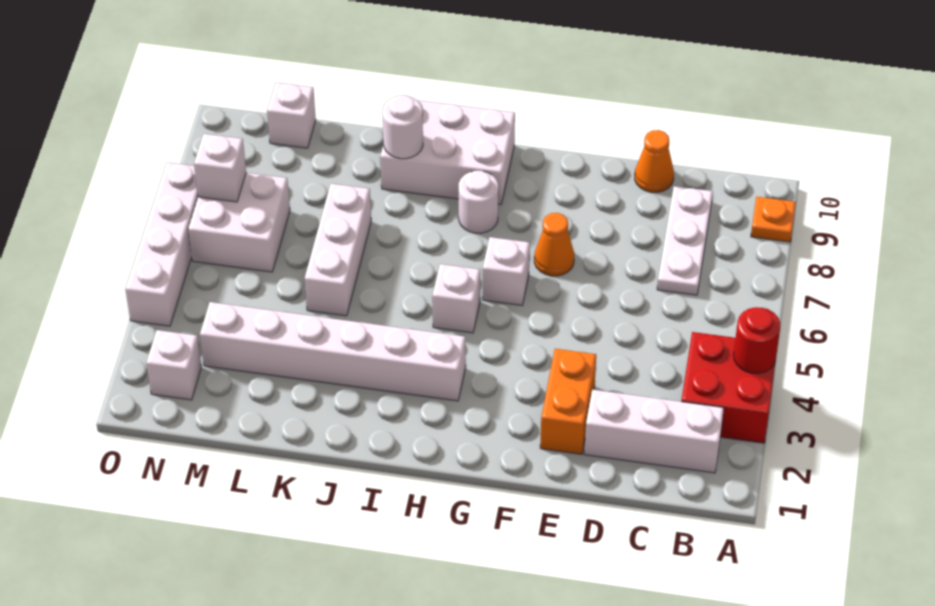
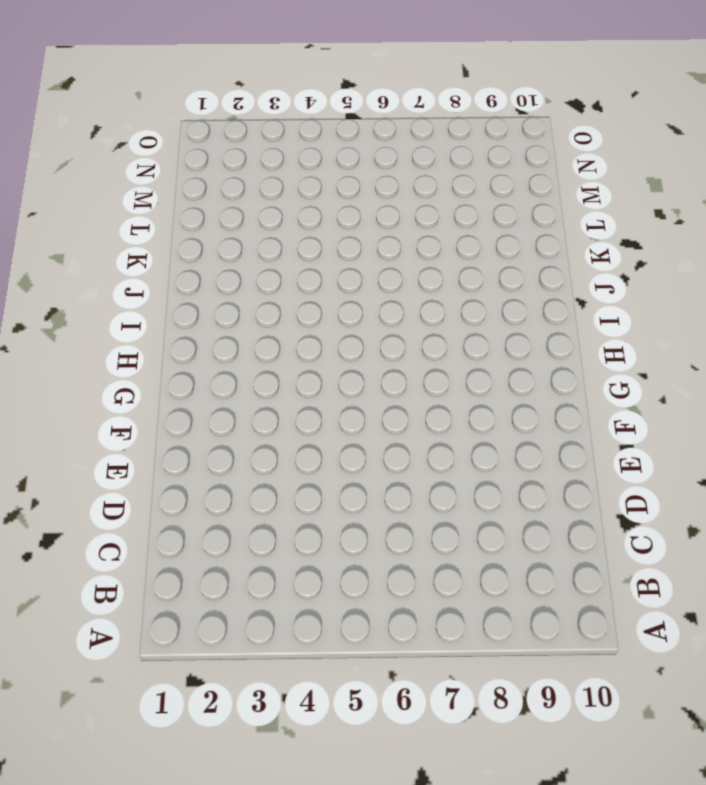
none -> red 2x2 brick [681,332,776,443]
none -> orange 1x1 plate [751,197,796,242]
none -> white 1x3 brick [584,390,724,473]

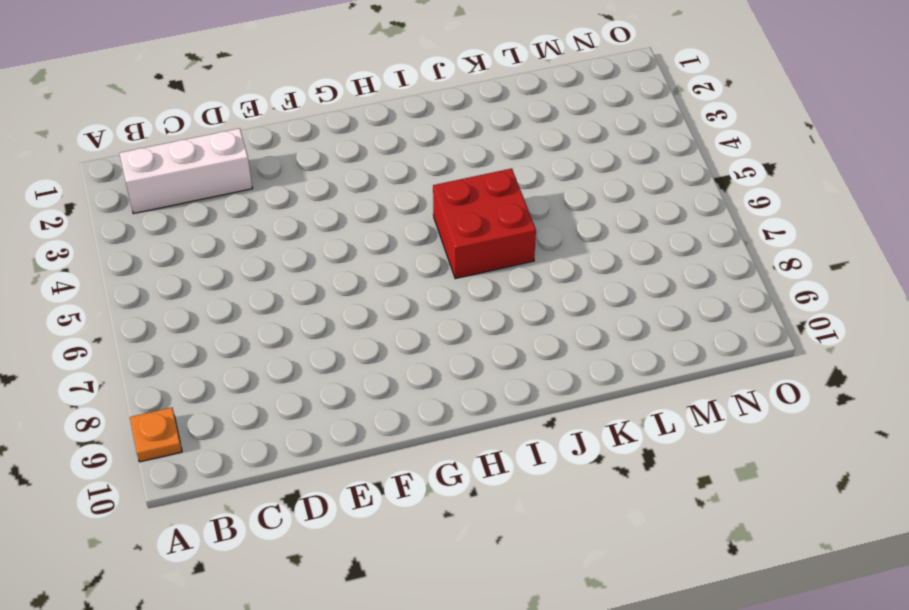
red 2x2 brick [433,168,536,279] -> red 2x2 brick moved to [681,332,776,443]
none -> white 1x3 plate [657,186,713,295]
none -> orange 1x1 cone [635,130,674,192]
none -> orange 1x2 brick [540,349,596,454]

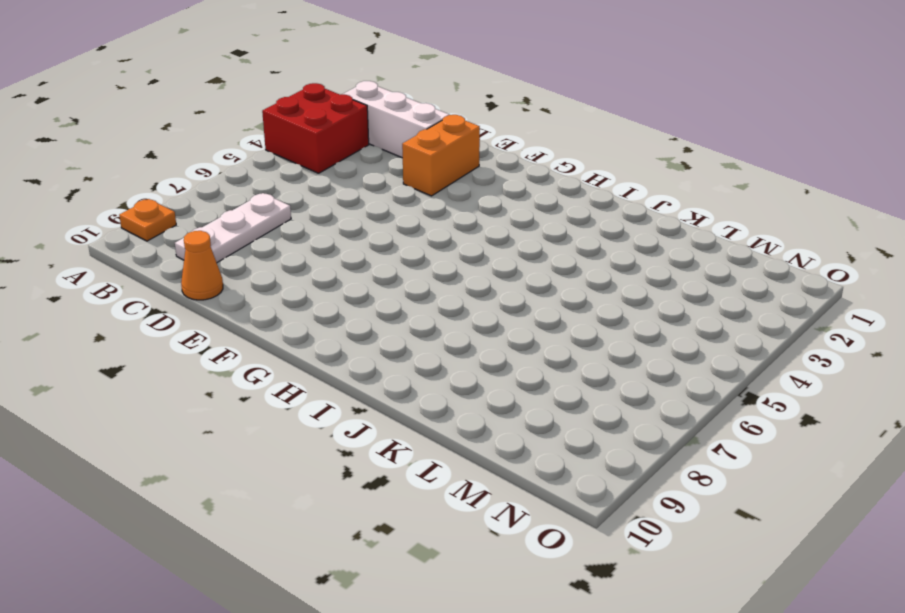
none -> orange 1x1 cone [534,213,574,276]
none -> white 1x1 brick [483,237,530,305]
none -> white 1x6 brick [200,302,466,401]

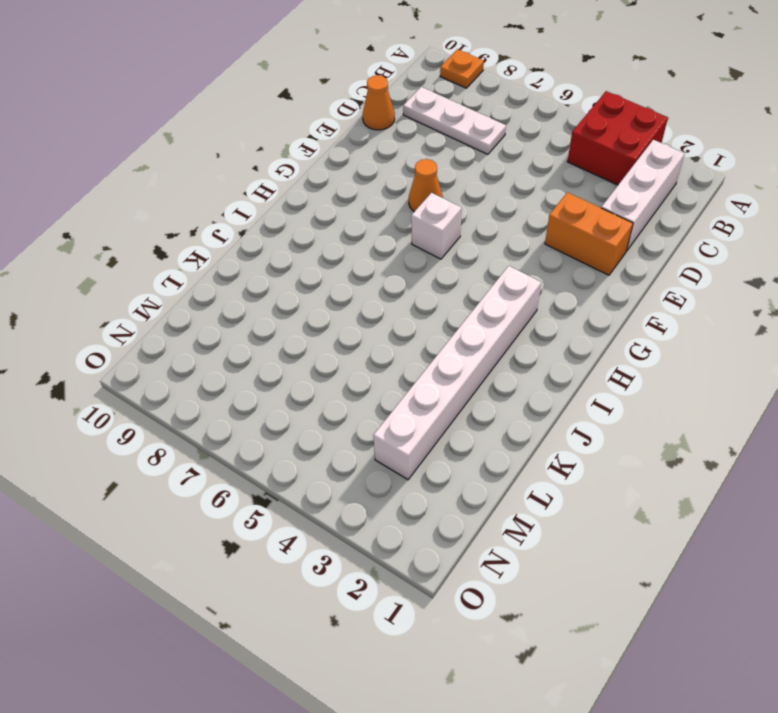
none -> white 1x1 brick [432,264,480,333]
none -> white 1x1 round brick [459,171,498,233]
none -> white 2x3 brick [380,100,515,204]

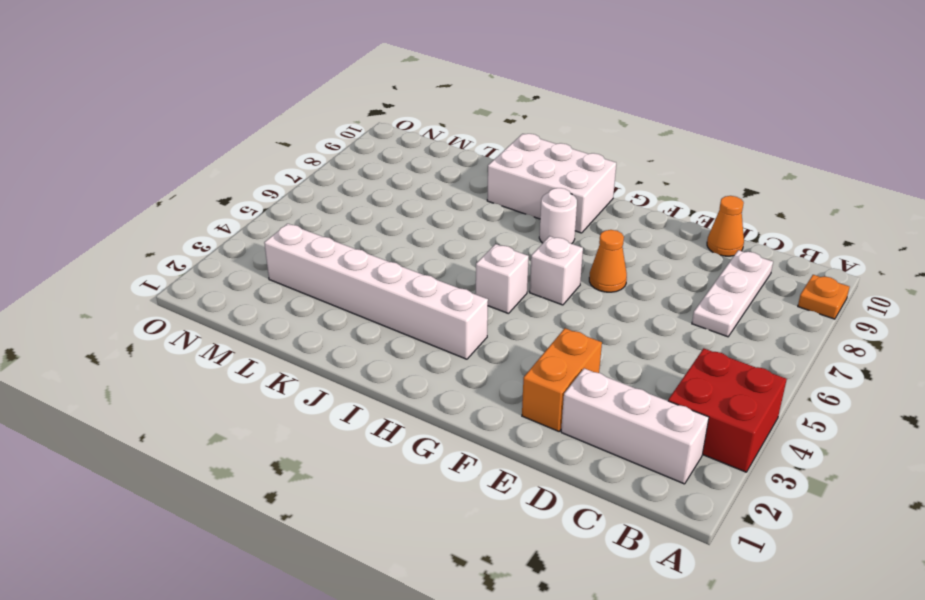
none -> white 1x3 brick [305,184,371,316]
none -> white 2x2 brick [188,173,290,272]
none -> white 1x1 brick [267,83,316,148]

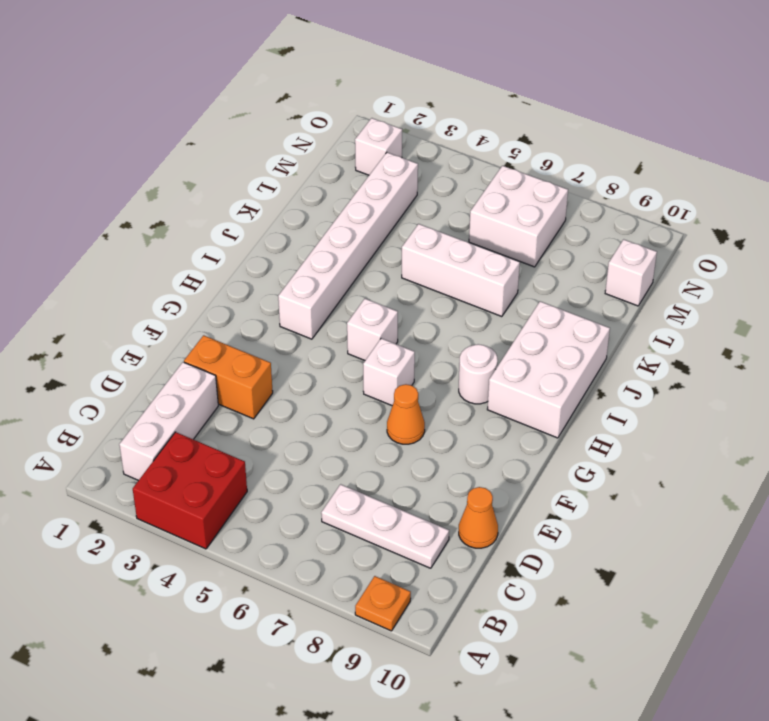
none -> white 1x4 brick [125,162,198,326]
none -> red 1x1 round brick [734,307,780,373]
none -> white 1x1 round brick [382,95,423,159]

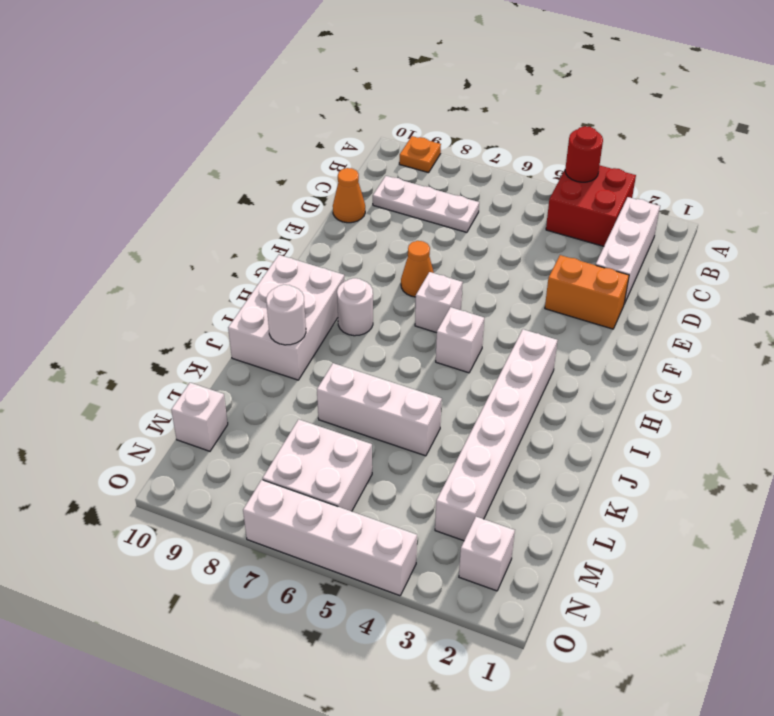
none -> white 1x1 brick [194,134,246,202]

